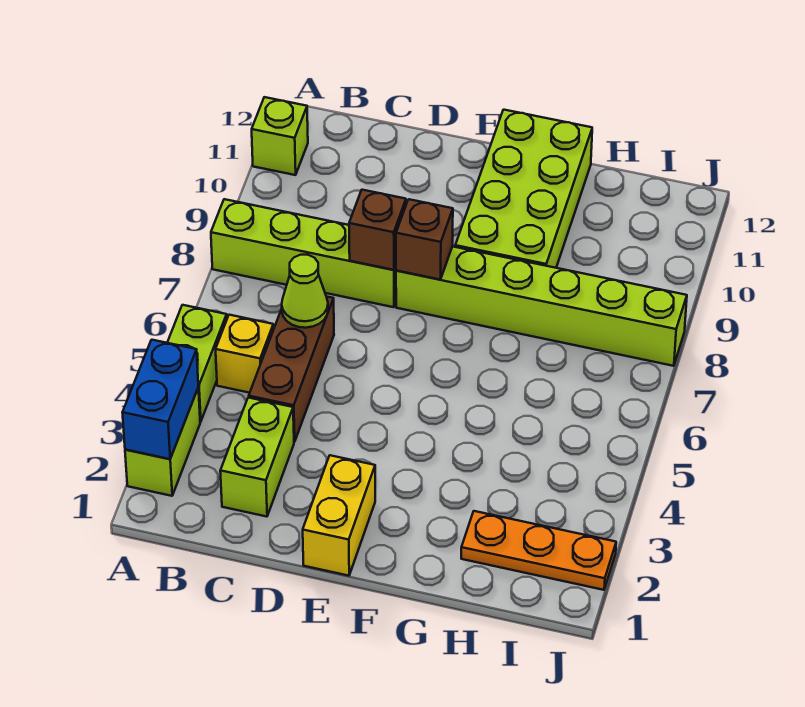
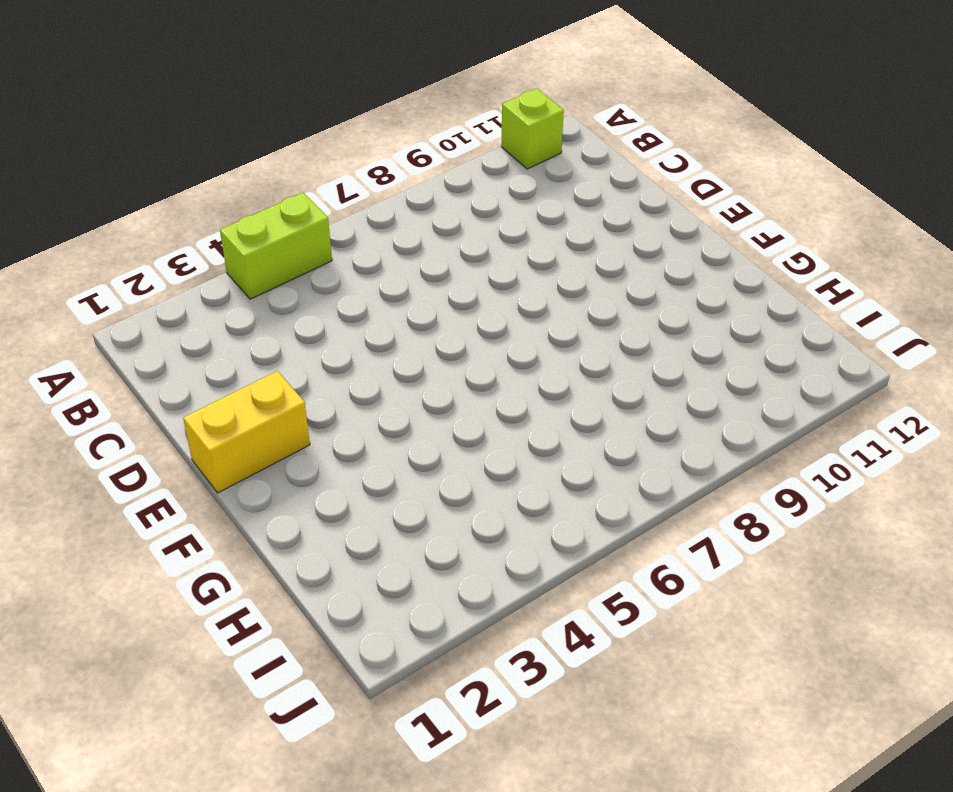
none -> lime 1x2 brick [125,388,200,496]
none -> lime 1x4 brick [211,199,396,307]
none -> yellow 1x1 brick [216,315,274,393]

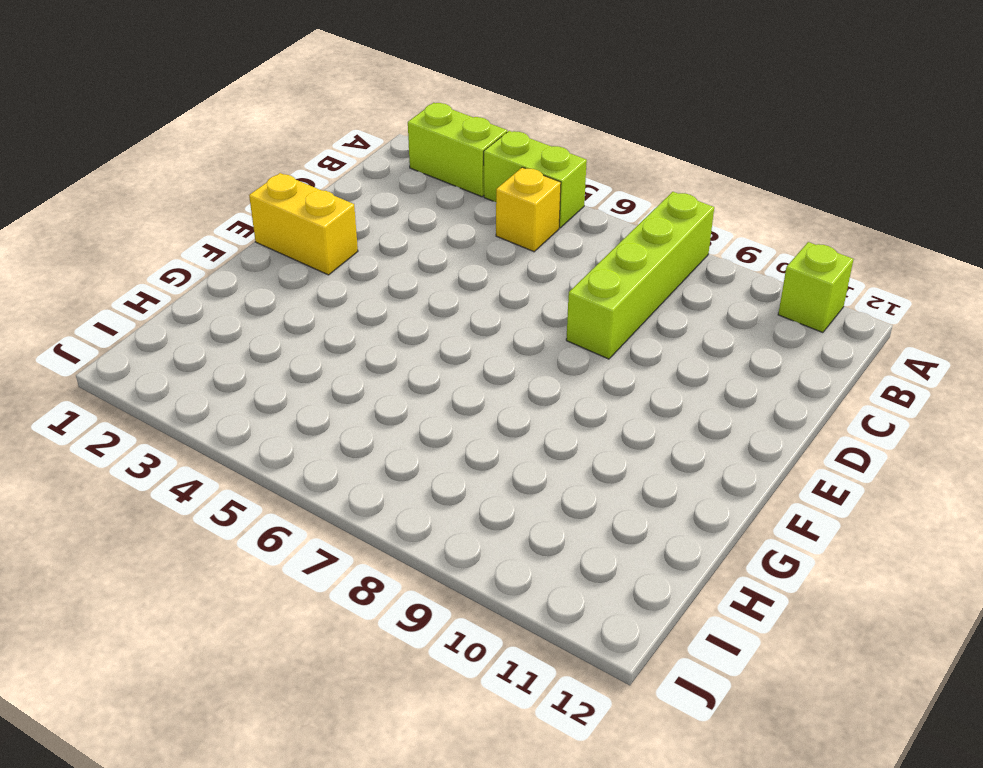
none -> lime 1x2 brick [220,398,294,517]
none -> brown 1x3 brick [249,296,334,442]
none -> lime 1x6 brick [396,246,687,366]

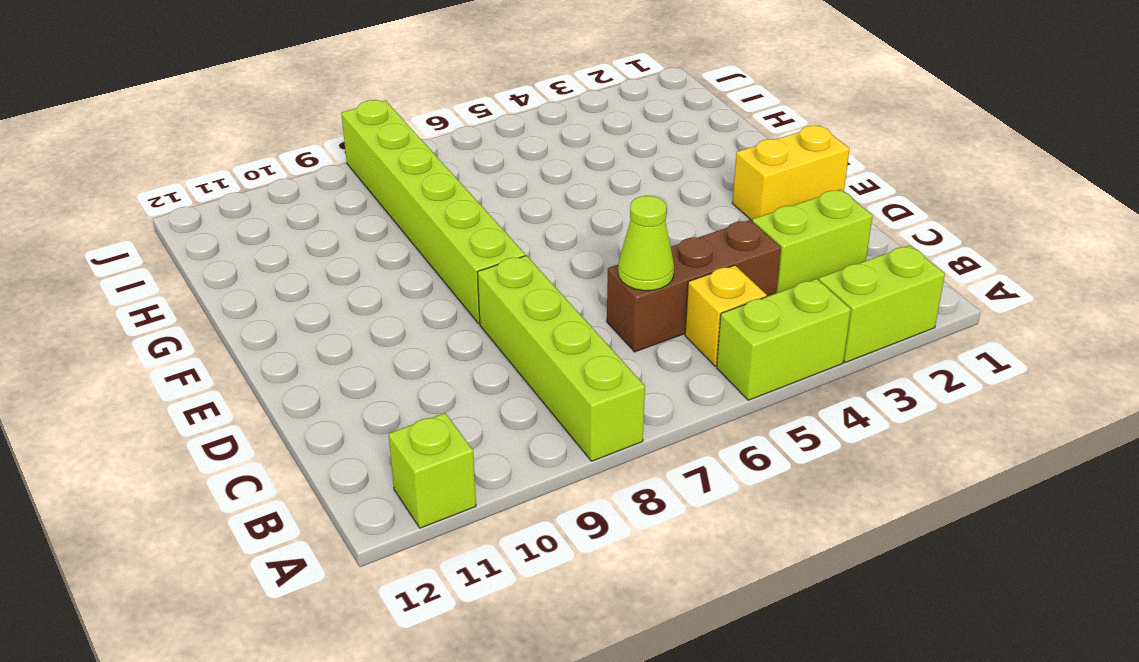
none -> lime 2x4 brick [455,110,592,268]
none -> orange 1x3 plate [461,511,616,590]
none -> blue 1x2 brick [122,340,198,459]

